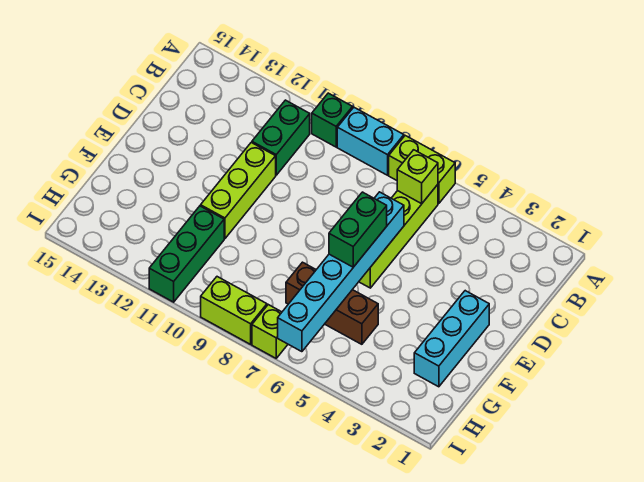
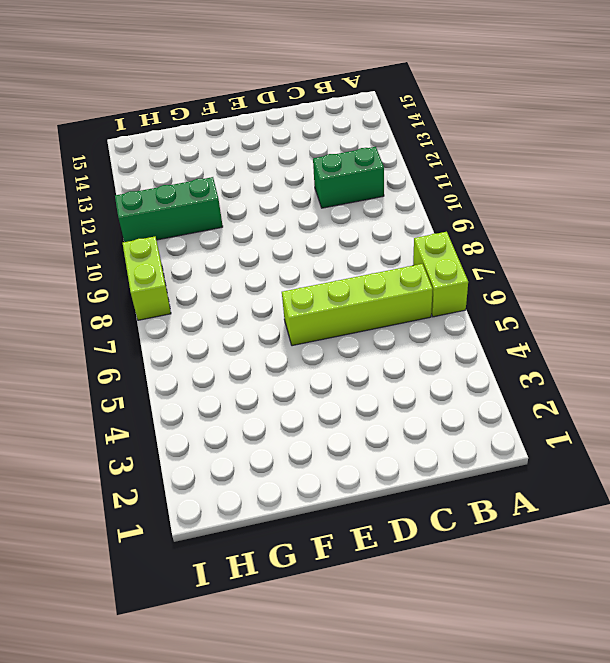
none -> cyan 1x2 brick [337,107,404,175]
none -> green 1x1 brick [312,93,353,147]
none -> lime 1x3 brick [201,143,276,239]

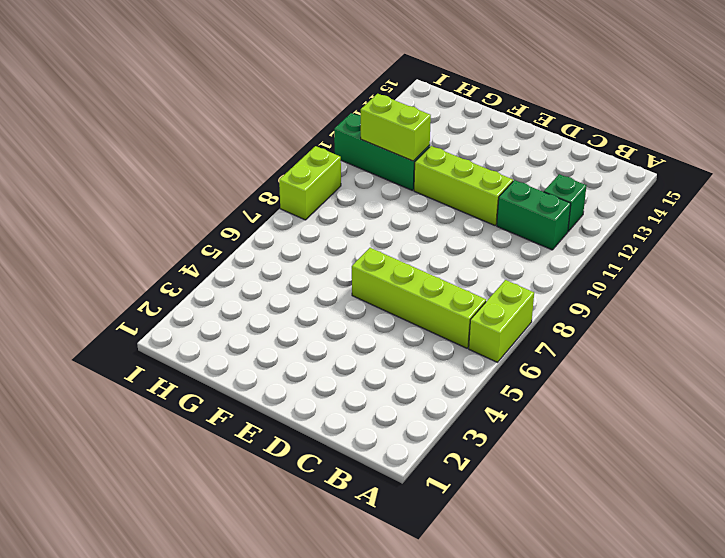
green 1x1 brick [544,174,586,231] -> green 1x1 brick moved to [312,93,353,147]
lime 1x2 brick [361,94,431,161] -> none
none -> cyan 1x2 brick [337,107,404,175]
none -> cyan 1x3 brick [414,291,489,387]
none -> brown 1x3 brick [286,262,378,344]

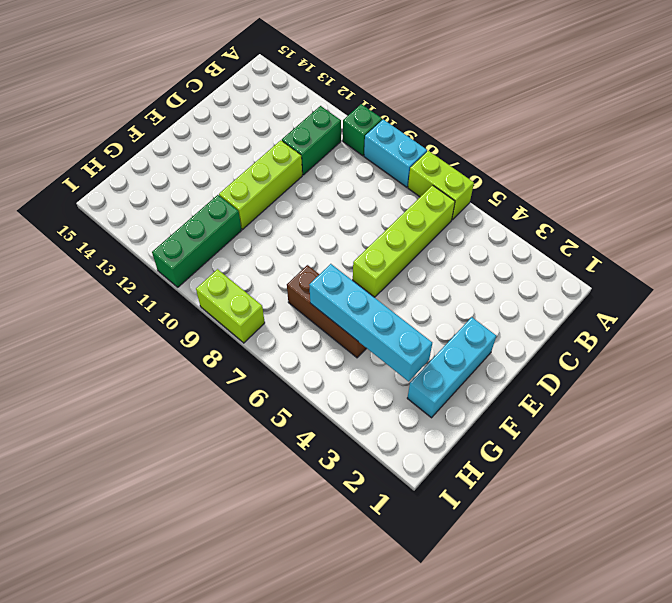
cyan 1x4 brick [309,264,432,381] -> cyan 1x6 brick [278,192,404,352]
none -> lime 1x1 brick [252,305,288,358]
none -> lime 1x1 brick [397,150,438,204]
none -> green 1x2 brick [329,192,387,267]

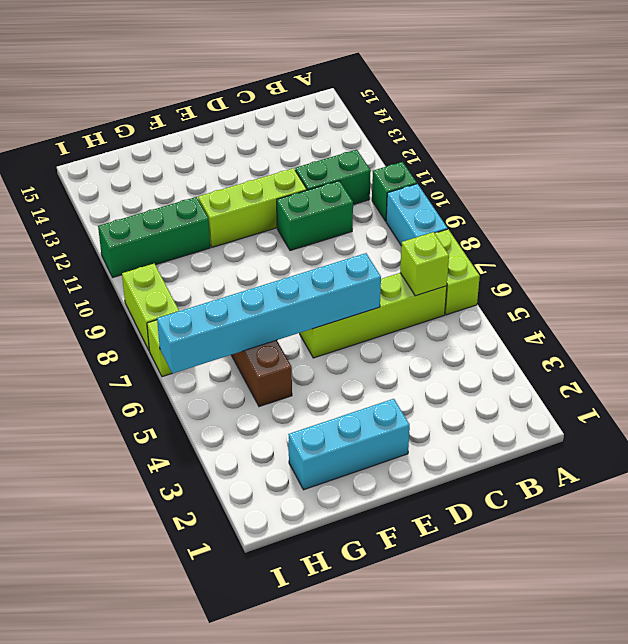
green 1x2 brick [277,181,353,251] -> green 1x2 brick moved to [329,192,387,267]

